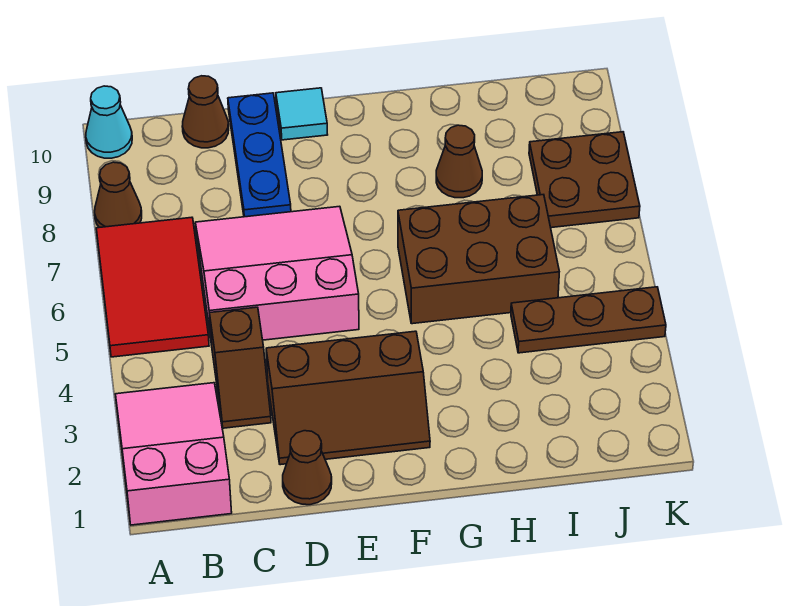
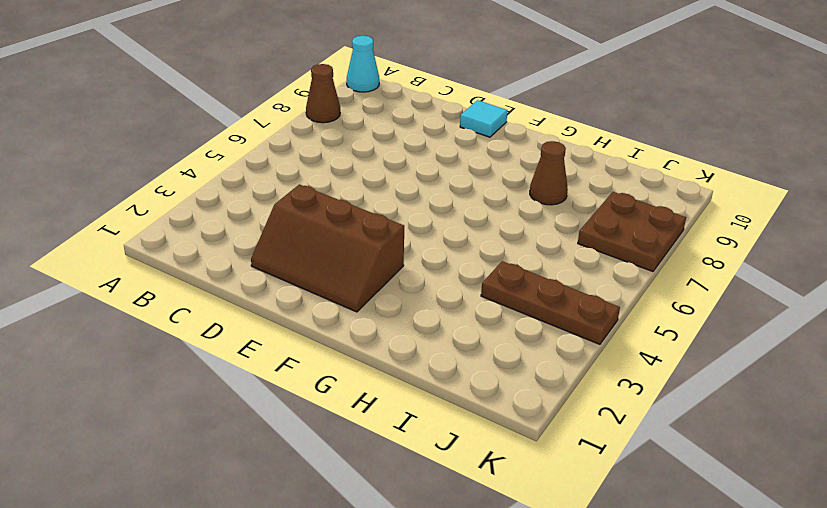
none -> pink 2x3 slope [116,383,232,525]
none -> red 2x3 tile [96,217,209,357]
none -> brown 1x2 slope [210,307,271,428]

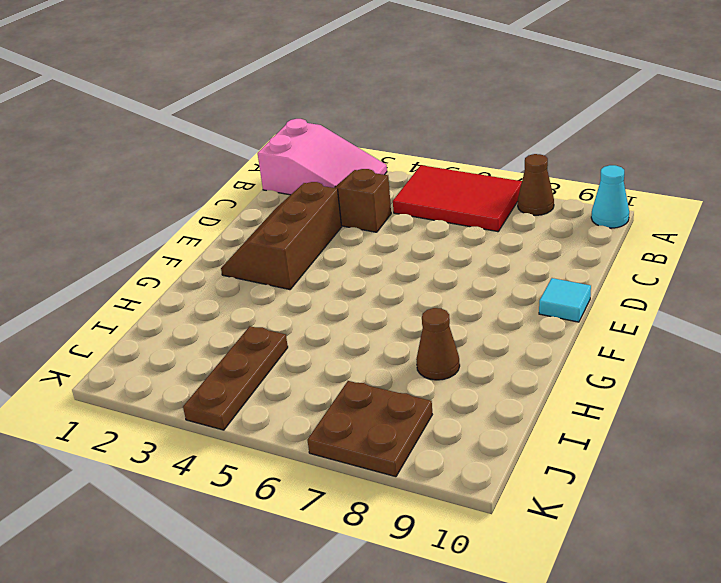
none -> pink 3x3 slope [195,206,359,344]
none -> brown 1x1 cone [182,76,229,148]
none -> brown 1x1 cone [283,431,332,505]

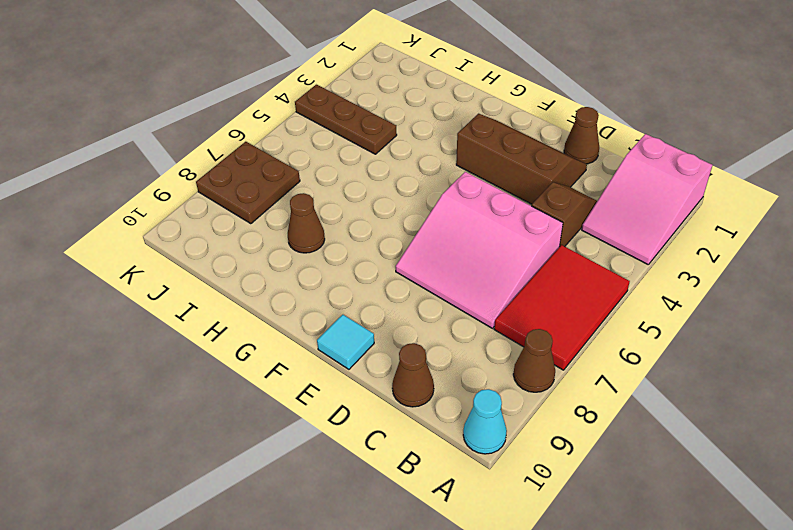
none -> blue 1x3 plate [228,93,291,217]
none -> brown 2x3 brick [398,195,559,324]

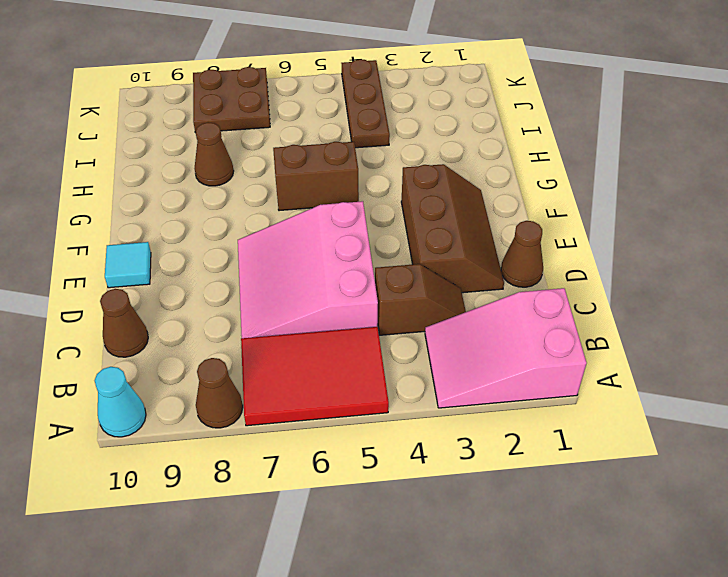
brown 1x2 brick [273,142,359,211] -> brown 2x3 brick [398,195,559,324]
none -> blue 1x3 plate [228,93,291,217]

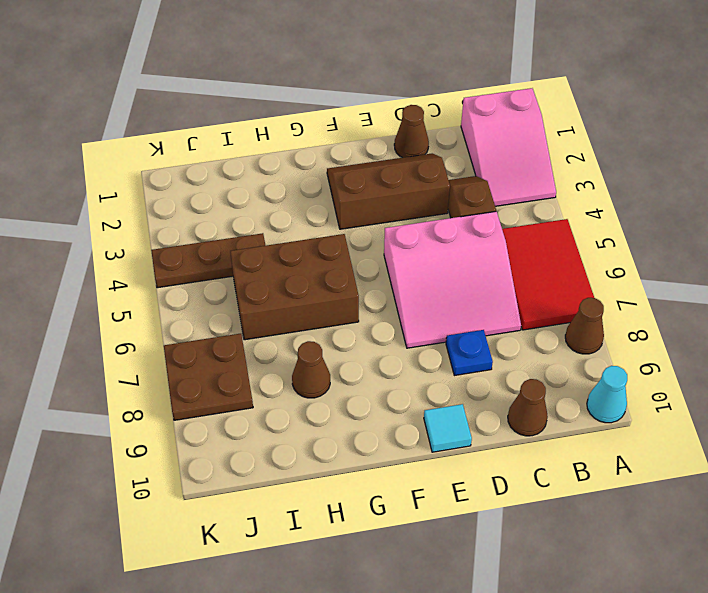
blue 1x1 plate [446,330,493,376] -> blue 1x3 plate [228,93,291,217]

